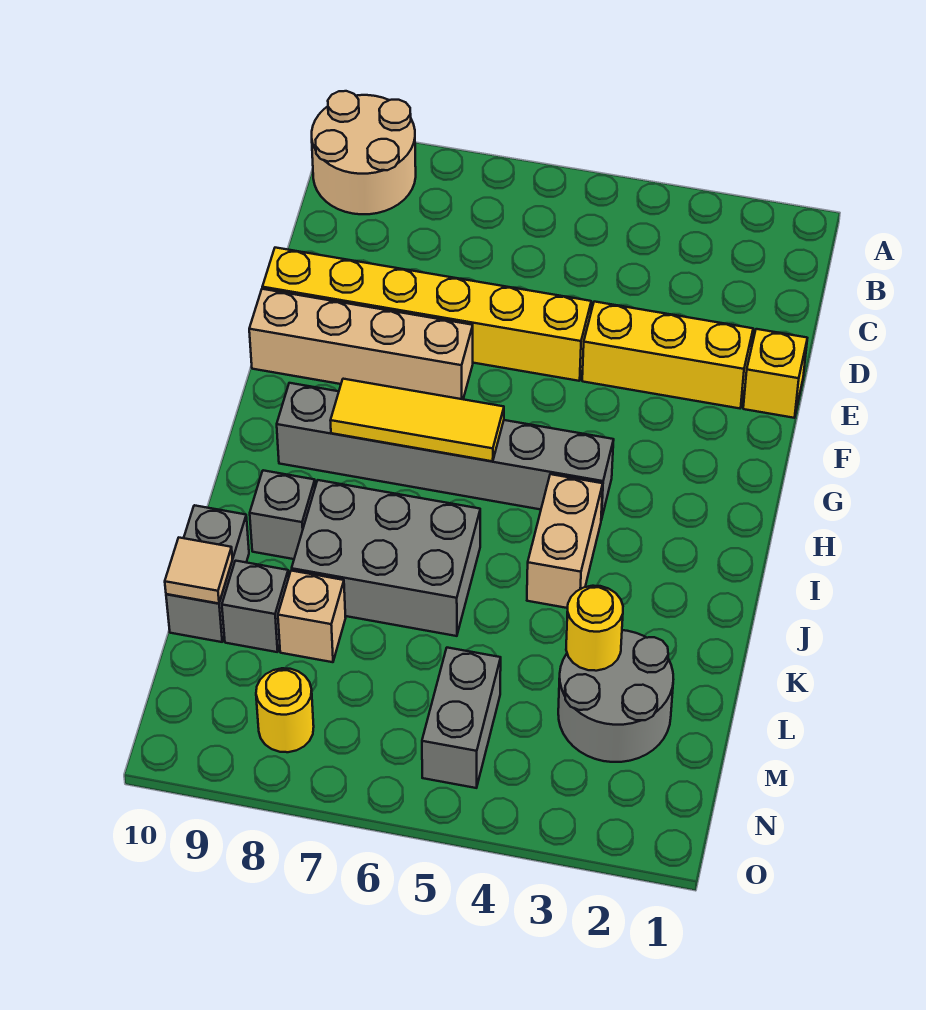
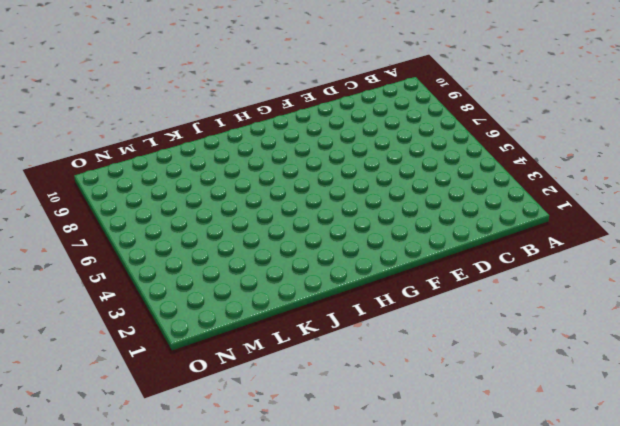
none -> tan 2x2 round brick [312,91,416,214]
none -> yellow 1x1 brick [743,329,807,418]
none -> yellow 1x3 brick [582,302,753,408]

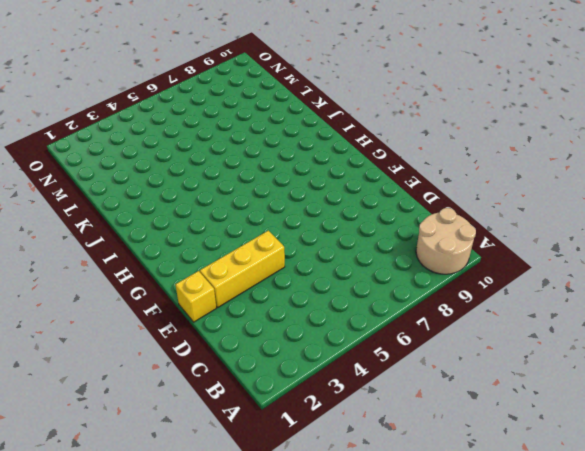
none -> yellow 1x6 brick [262,248,591,381]
none -> tan 1x4 brick [249,289,473,399]
none -> grey 1x6 brick [277,383,614,520]

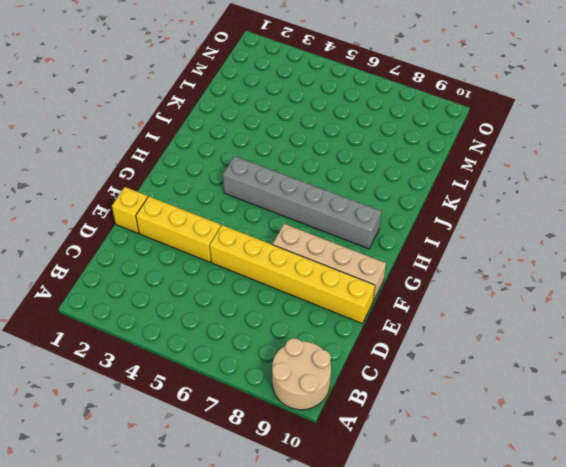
none -> tan 1x2 brick [527,474,603,608]
none -> grey 2x3 brick [292,480,480,636]
none -> grey 1x1 brick [250,470,315,559]

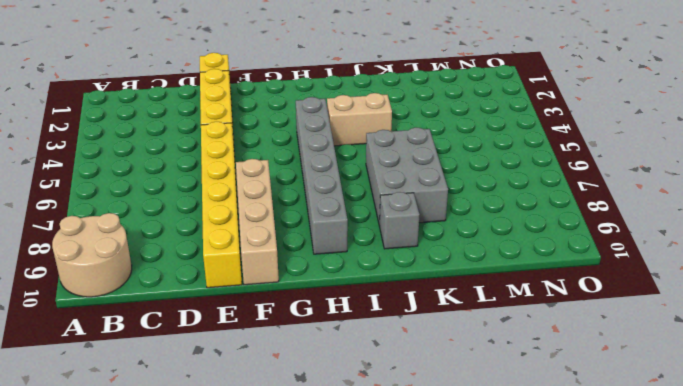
none -> grey 1x2 brick [166,505,249,642]
none -> grey 2x2 round brick [558,630,673,762]
none -> tan 1x1 brick [278,571,346,662]

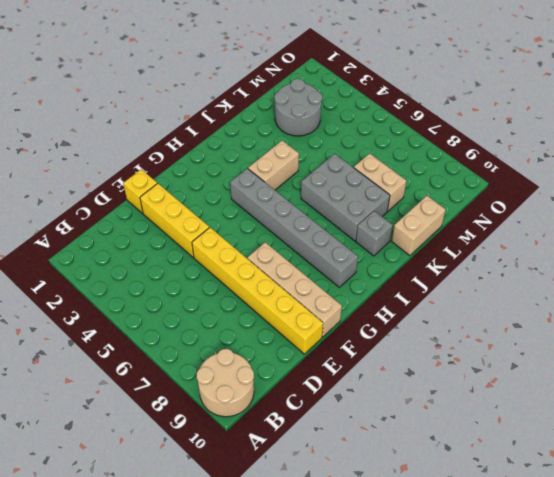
tan 1x2 brick [392,196,446,256] -> grey 1x2 brick [166,505,249,642]
tan 1x2 brick [354,153,406,211] -> tan 1x1 brick [278,571,346,662]
none -> grey 1x1 brick [222,561,289,652]
none -> grey 1x2 brick [422,648,501,788]
none -> yellow 1x1 round brick [256,668,314,752]

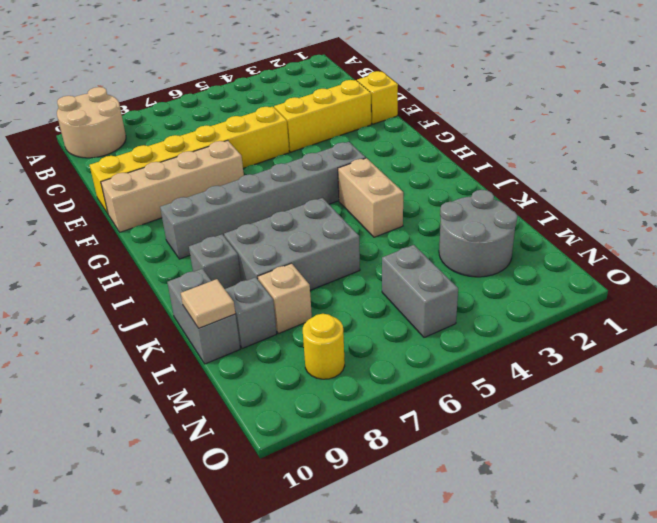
none -> yellow 1x3 tile [330,379,504,461]
none -> yellow 1x1 round brick [566,586,623,671]

